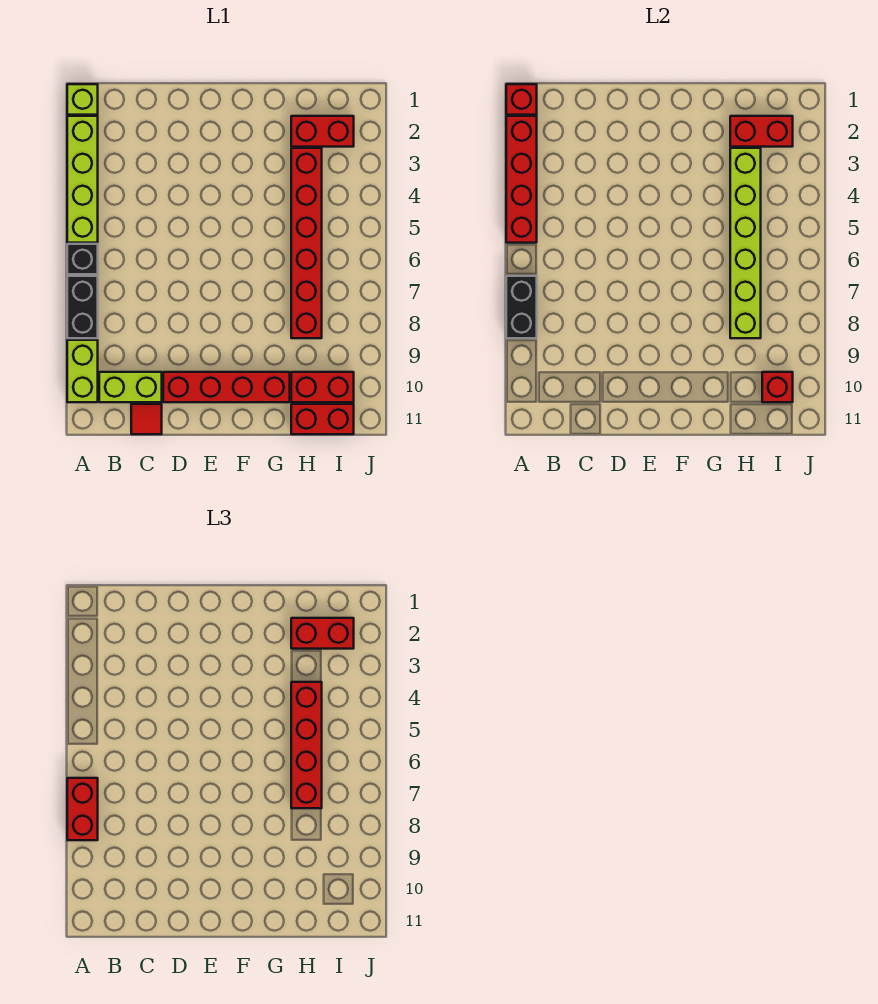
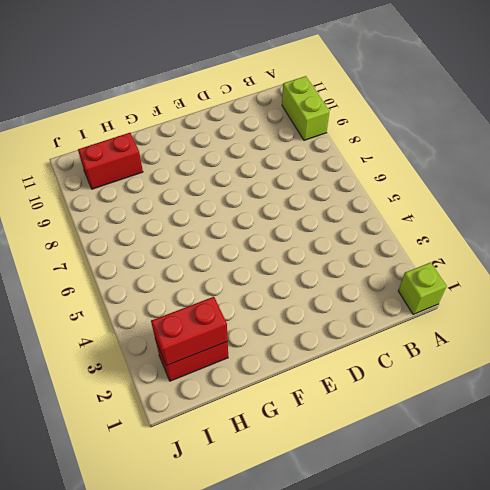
none -> lime 1x4 brick [67,116,98,243]
none -> black 1x1 brick [67,244,98,274]
none -> black 1x2 brick [67,276,98,338]

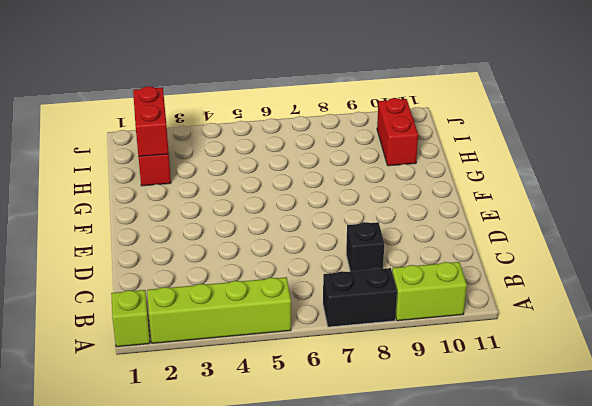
black 1x1 brick [346,222,384,272] -> black 1x1 brick moved to [67,244,98,274]
none -> lime 1x2 brick [99,372,162,402]
none -> red 1x1 tile [131,404,162,434]
none -> red 1x4 brick [163,372,290,402]

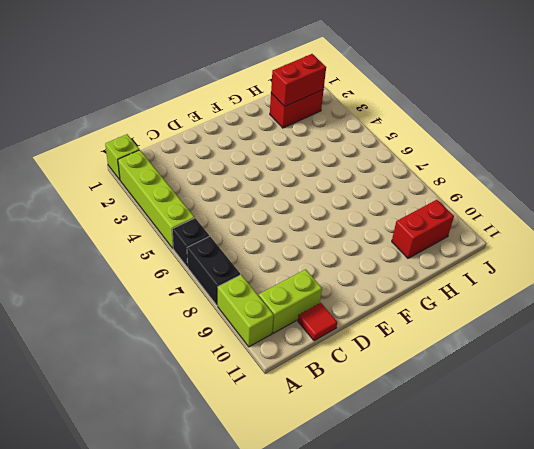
none -> red 1x4 brick [163,372,290,402]
none -> red 1x6 brick [291,148,322,338]
none -> red 1x2 brick [291,404,354,434]

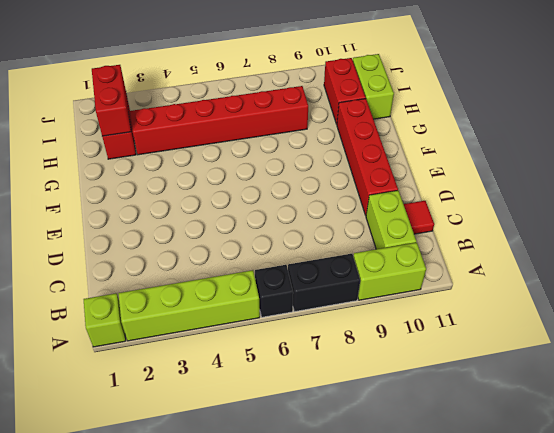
lime 1x2 brick [353,54,394,119] -> red 1x2 brick [291,404,354,434]
none -> red 1x1 brick [506,84,537,115]
none -> red 1x4 brick [506,116,537,243]
none -> black 1x2 brick [506,276,537,338]

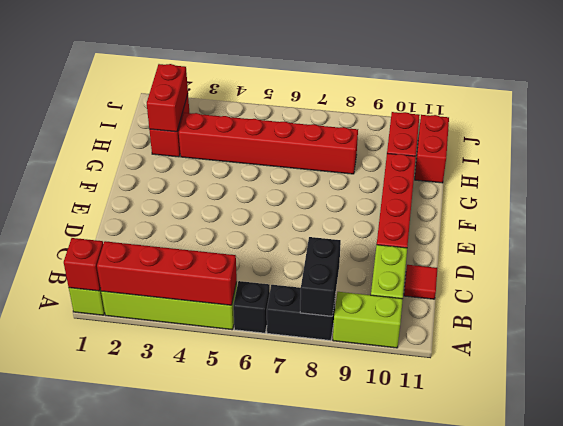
black 1x2 brick [300,237,341,316] -> black 1x2 brick turned to [506,276,537,338]
none -> lime 1x6 brick [730,148,761,338]
none -> red 1x1 brick [762,372,793,402]
none -> red 1x2 brick [67,778,98,840]

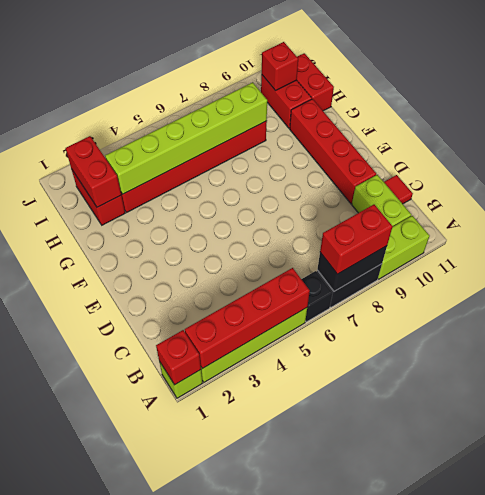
none -> red 1x2 brick [291,618,354,649]
none -> red 1x4 brick [291,682,322,808]

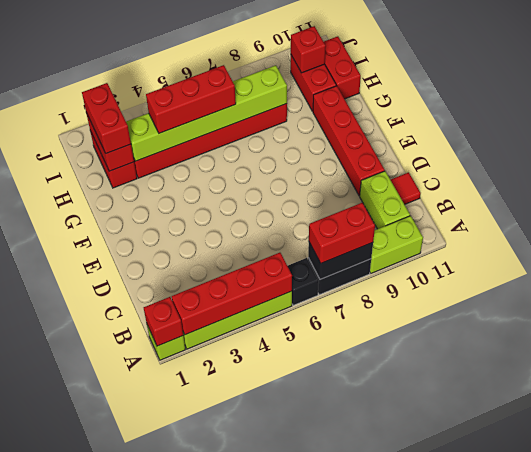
red 1x3 brick [146,65,236,133] -> red 1x4 brick [291,682,322,808]

